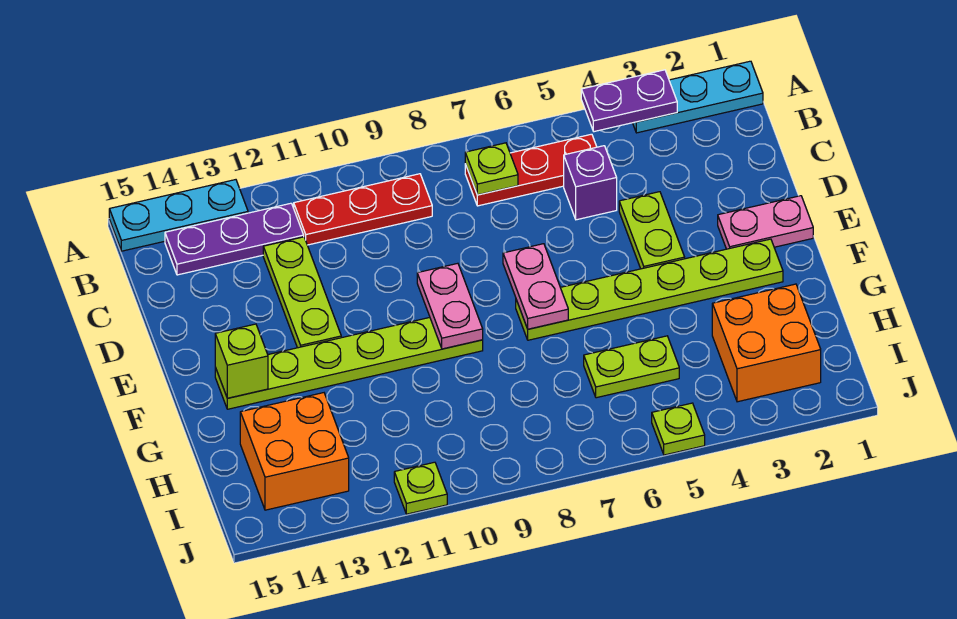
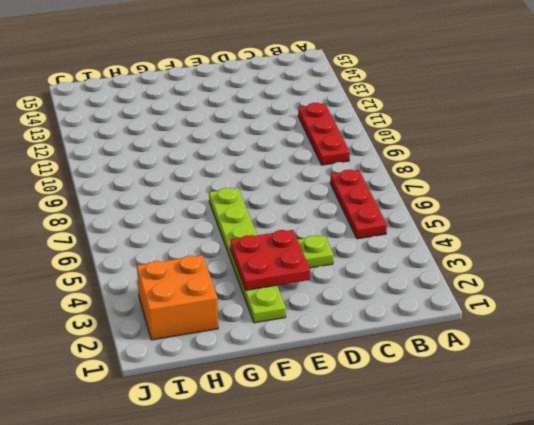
red 2x2 plate [230,230,310,290] -> none
none -> cyan 1x3 plate [633,61,763,133]
none -> cyan 1x3 plate [109,180,248,251]
none -> purple 1x3 plate [165,203,304,275]

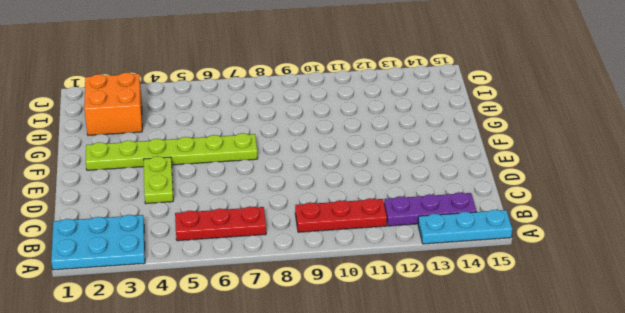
cyan 2x3 plate [51,215,145,270] -> cyan 1x3 plate [633,61,763,133]
none -> purple 1x1 brick [564,146,617,220]
none -> lime 1x3 plate [263,237,341,348]
none -> pink 1x2 plate [718,196,813,249]

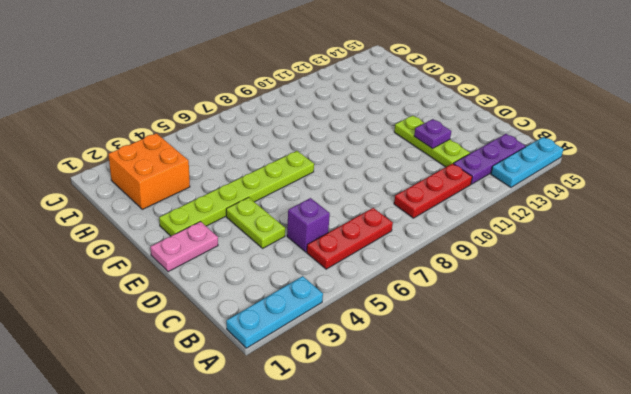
purple 1x1 plate [414,119,451,149] -> none
none -> lime 1x6 plate [215,317,483,409]
none -> lime 1x2 plate [584,336,679,398]
none -> orange 2x2 brick [240,393,349,510]

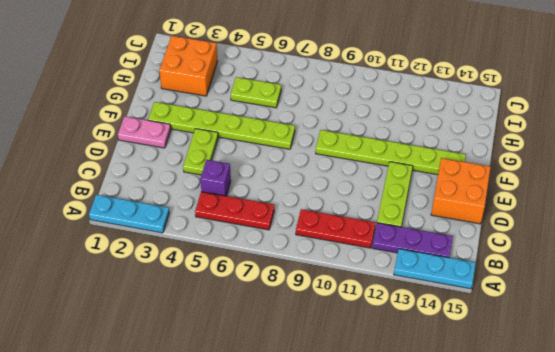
orange 2x2 brick [431,158,490,224] -> orange 2x2 brick moved to [240,393,349,510]
none -> lime 1x1 plate [652,403,705,455]
none -> lime 1x1 plate [394,462,447,514]
none -> purple 1x2 plate [581,70,677,132]

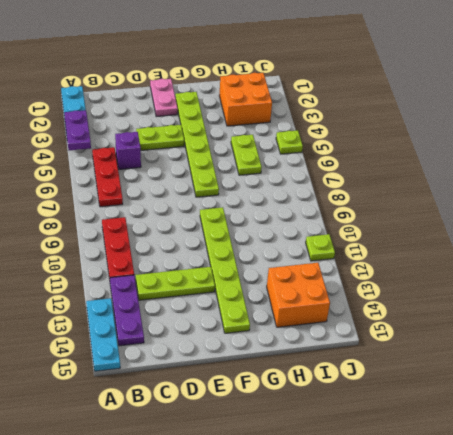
none -> lime 1x1 plate [465,143,518,195]
none -> pink 1x2 plate [503,244,568,329]
none -> pink 1x2 plate [417,263,483,349]

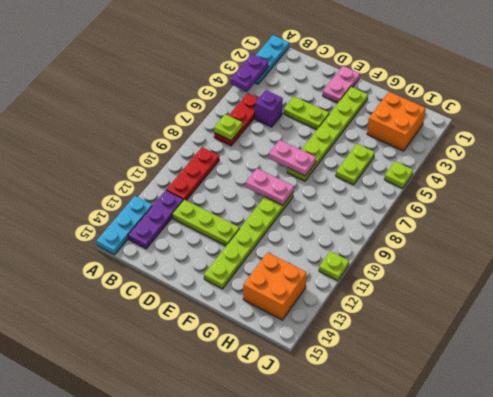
none -> lime 1x1 brick [215,324,268,398]

